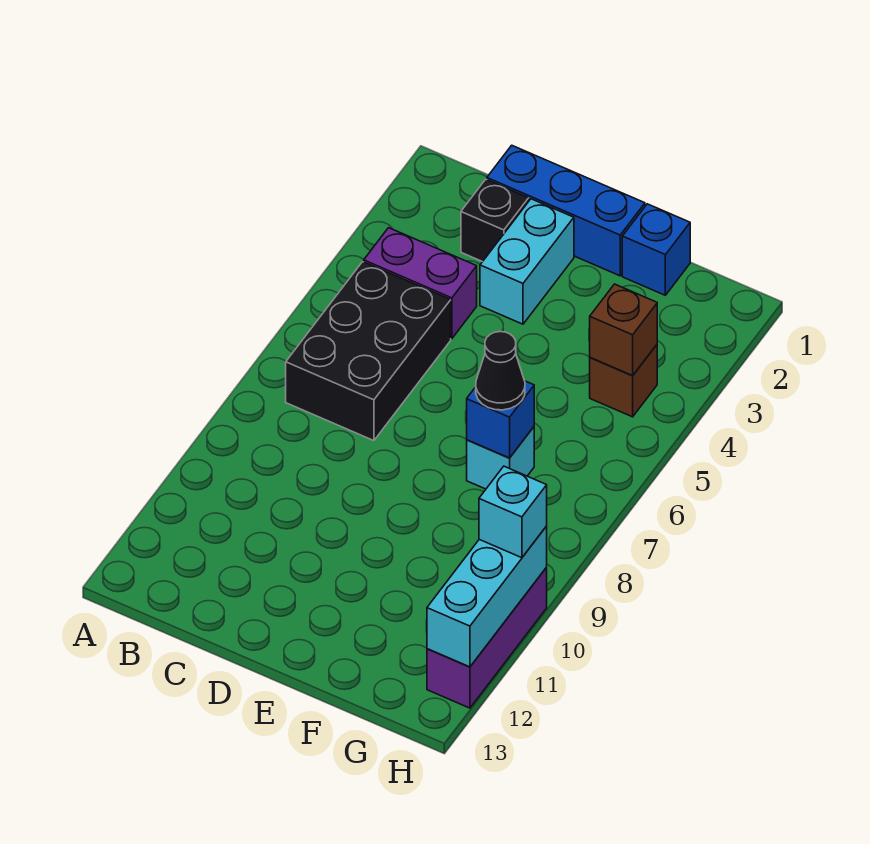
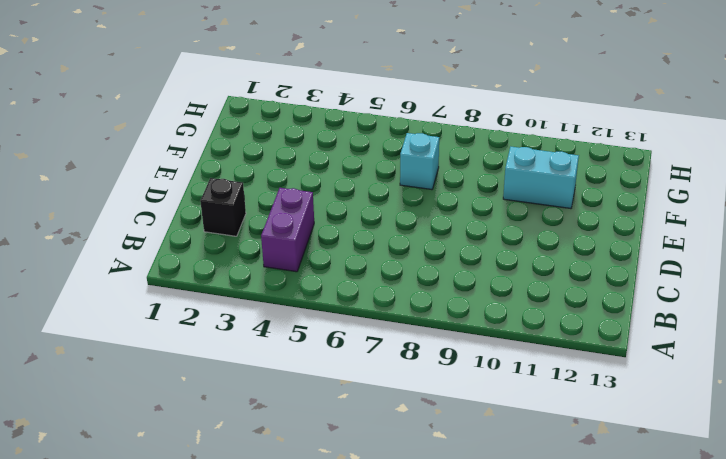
cyan 1x2 brick [503,147,579,209] -> cyan 1x2 brick moved to [480,199,574,324]
none -> black 2x3 brick [286,262,451,441]
none -> blue 1x3 brick [487,145,645,276]
none -> blue 1x1 brick [622,204,690,295]

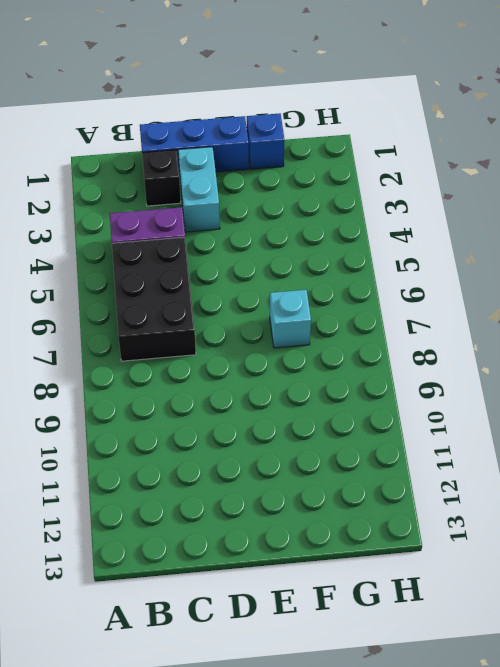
none -> brown 1x1 brick [590,345,657,417]
none -> purple 1x3 brick [427,568,547,708]
none -> blue 1x1 brick [467,381,534,458]

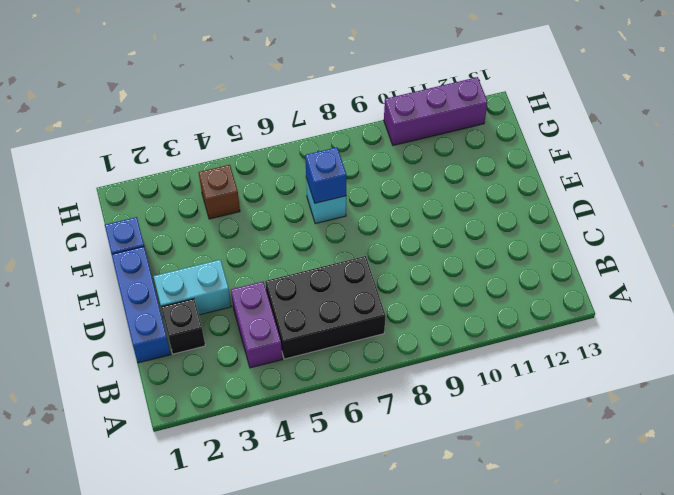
none -> brown 1x1 brick [590,284,657,376]
none -> cyan 1x3 brick [427,526,547,667]
none -> black 1x1 cone [476,332,525,410]

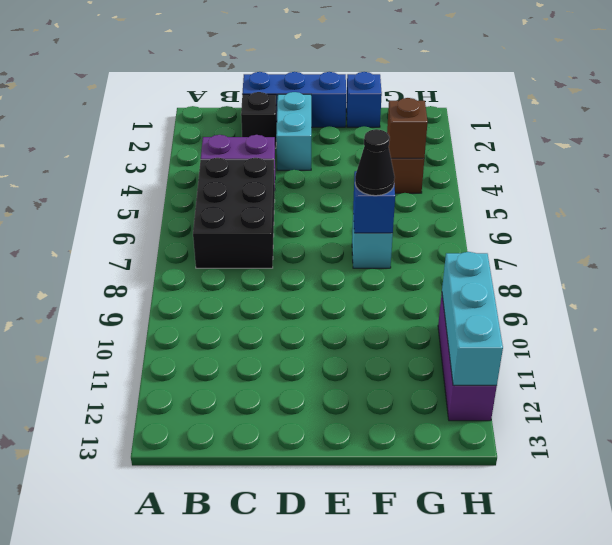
none -> cyan 1x1 brick [479,466,547,558]

